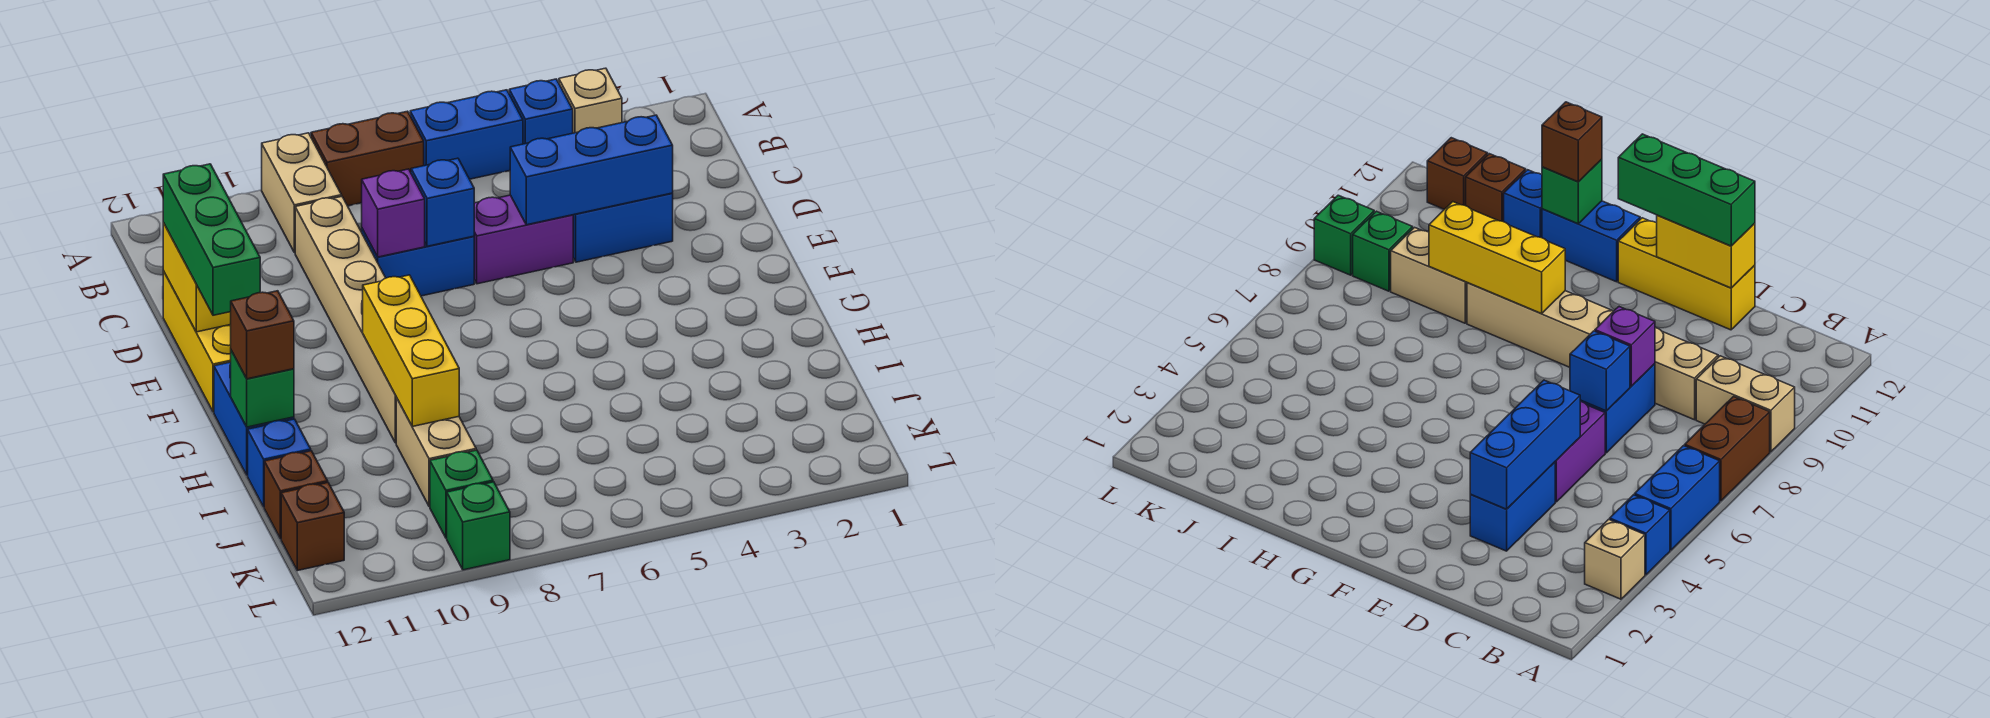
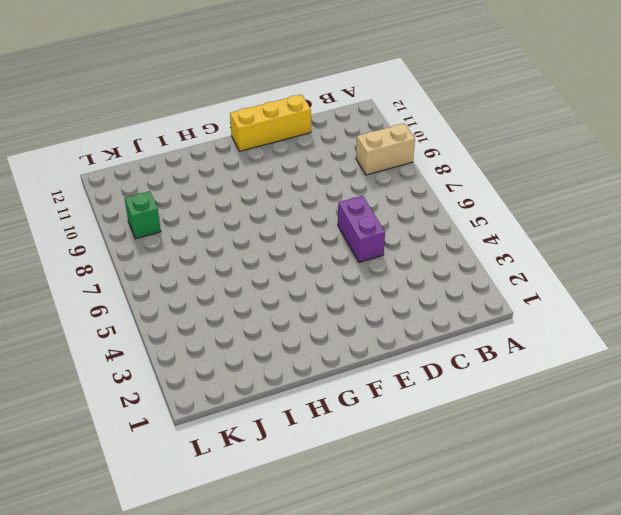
none -> tan 1x1 brick [559,68,622,133]
none -> blue 1x1 brick [509,79,573,144]
none -> blue 1x2 brick [410,90,523,179]

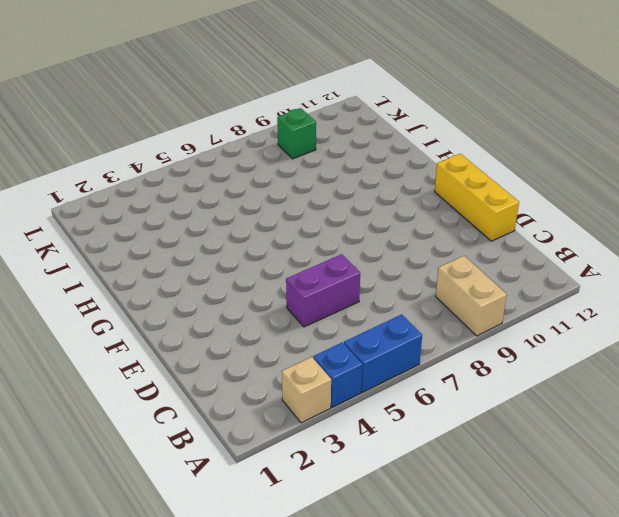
none -> brown 1x2 brick [311,111,424,206]
none -> tan 1x6 brick [295,197,397,443]
none -> blue 1x2 brick [573,193,673,262]

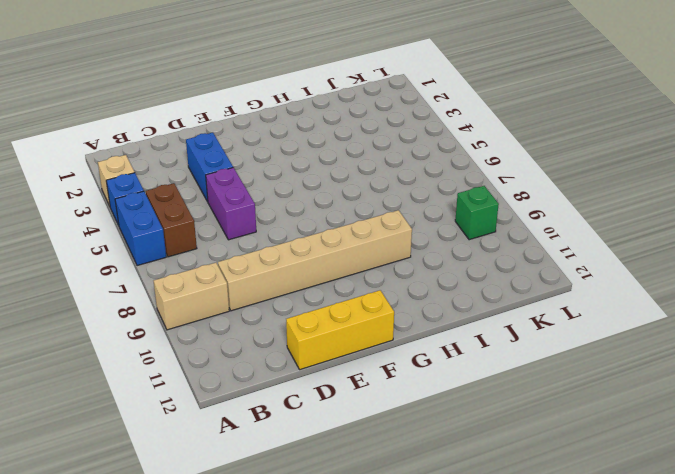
brown 1x2 brick [146,183,197,257] -> brown 1x2 brick moved to [311,111,424,206]
none -> blue 1x2 brick [362,229,474,296]
none -> blue 1x2 brick [214,362,294,475]
none -> tan 1x2 brick [396,398,476,507]

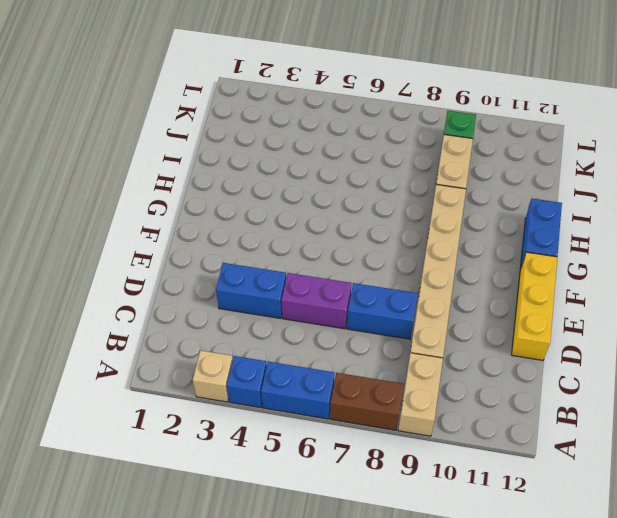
none -> blue 1x1 brick [248,419,311,507]
none -> brown 1x1 brick [264,451,328,539]
none -> brown 1x1 brick [281,483,344,571]

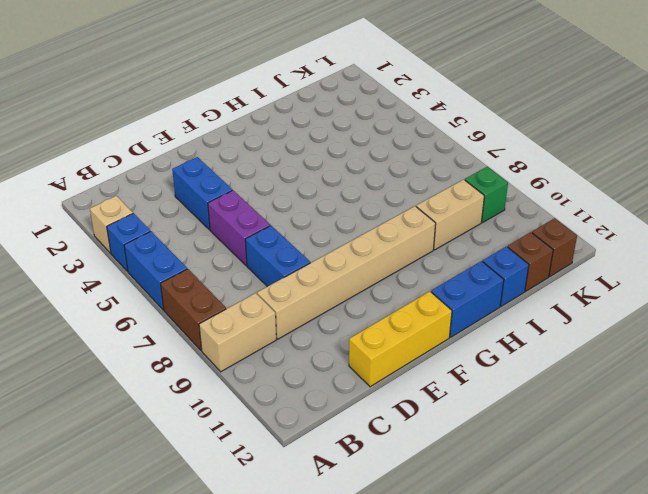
none -> green 1x1 brick [447,482,510,570]
none -> blue 1x3 brick [510,115,673,225]
none -> blue 1x1 brick [411,158,474,246]

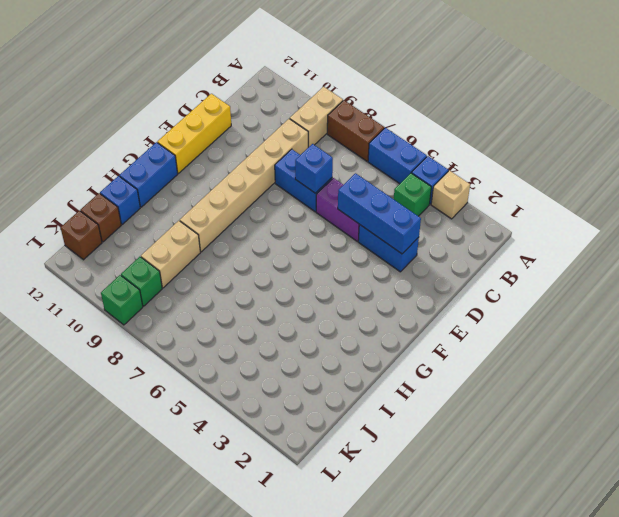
green 1x1 brick [394,173,431,216] -> green 1x1 brick moved to [231,351,294,427]
none -> purple 1x1 brick [362,169,425,257]
none -> yellow 1x2 brick [163,223,231,332]
none -> yellow 1x3 brick [363,275,459,426]

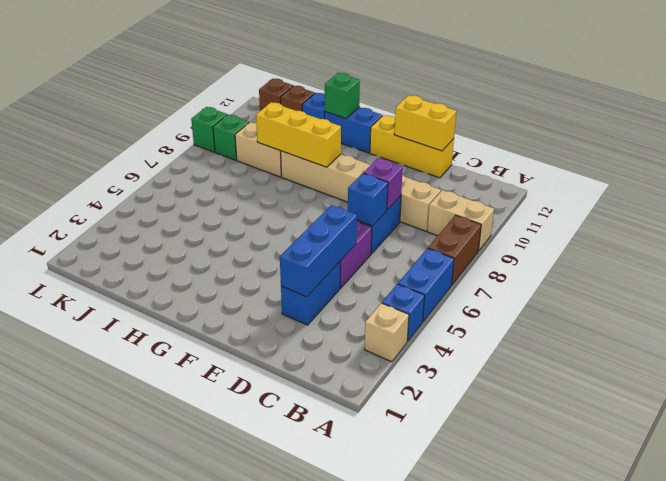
none -> green 1x3 brick [163,164,260,315]
none -> brown 1x1 brick [231,291,294,379]

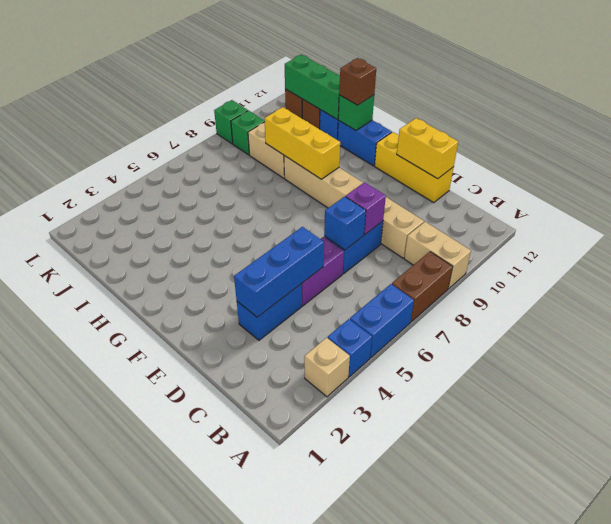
green 1x3 brick [285,55,340,120] -> green 1x3 brick moved to [163,164,260,315]

